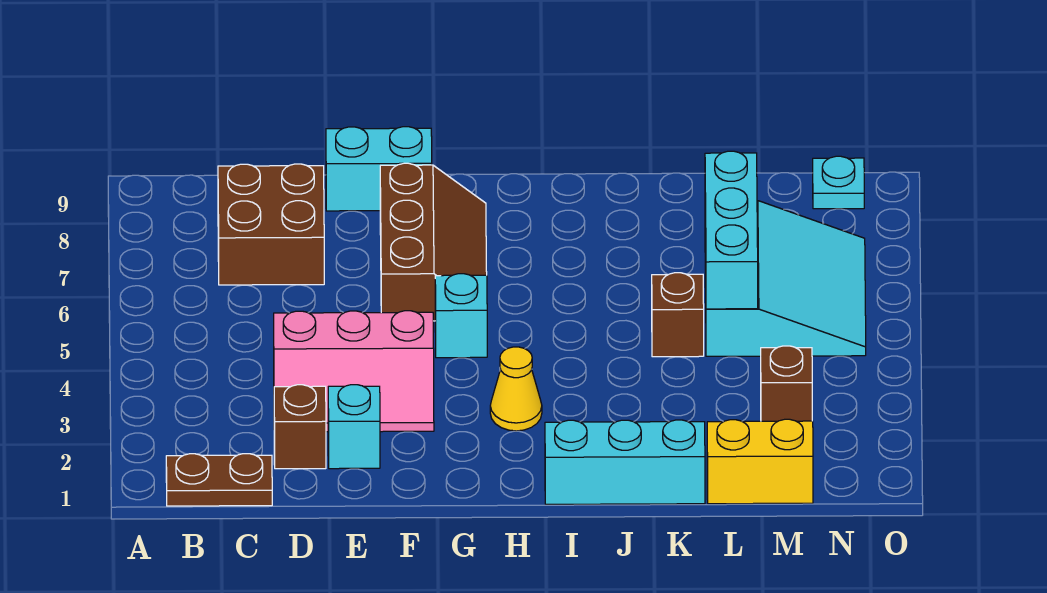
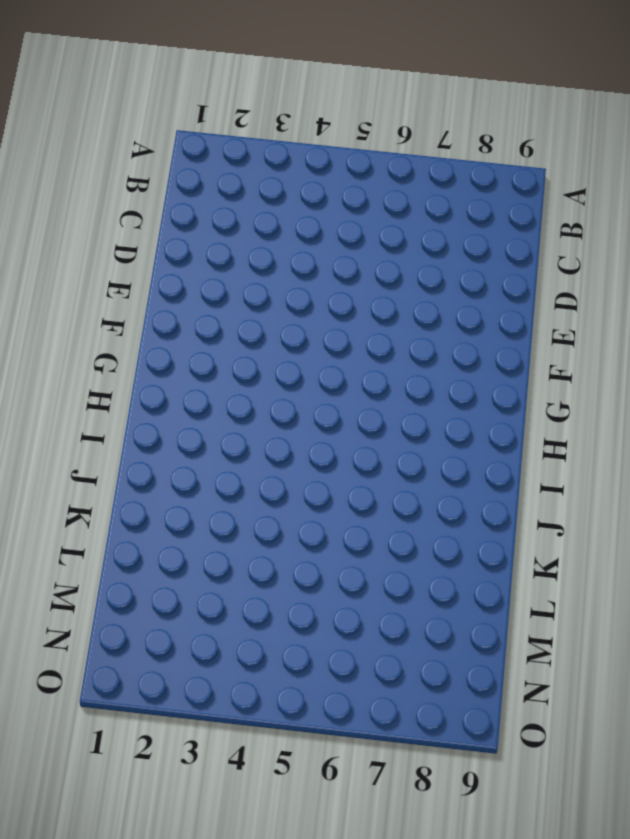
none -> brown 1x2 plate [166,454,272,506]
none -> brown 2x2 brick [218,164,324,285]
none -> brown 1x1 brick [274,385,326,469]

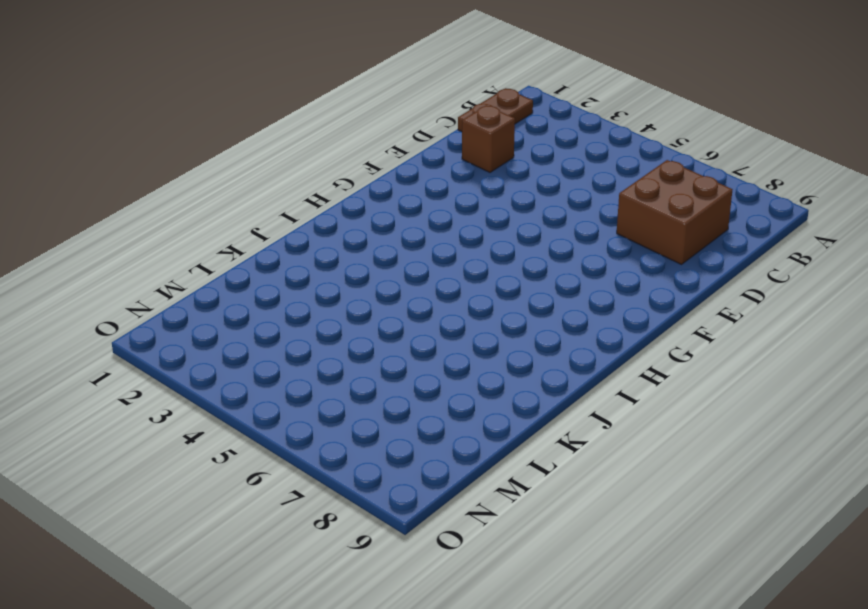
none -> pink 2x3 slope [274,311,434,432]
none -> cyan 1x1 brick [328,385,380,469]
none -> cyan 1x2 brick [326,127,432,211]

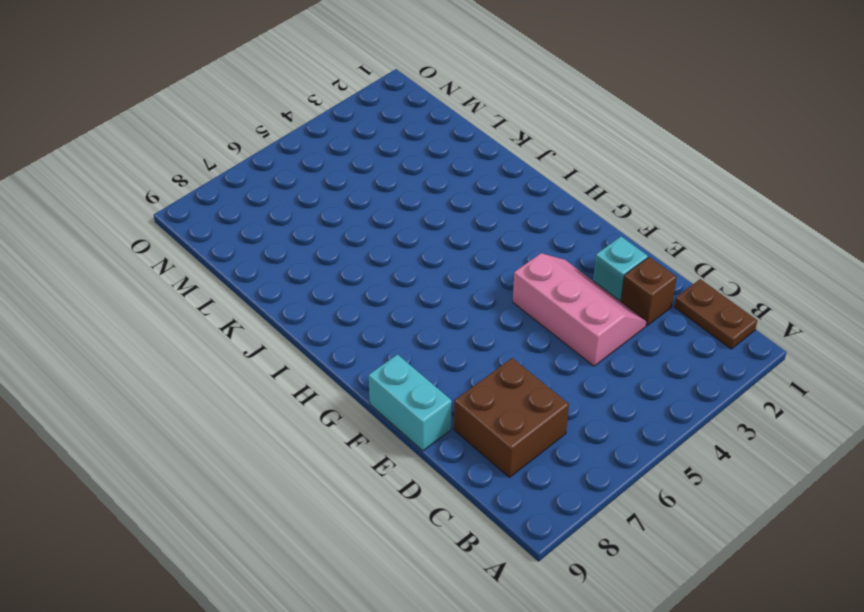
none -> brown 2x3 slope [380,163,487,321]
none -> cyan 1x1 brick [435,274,487,358]
none -> yellow 1x1 cone [490,347,542,431]

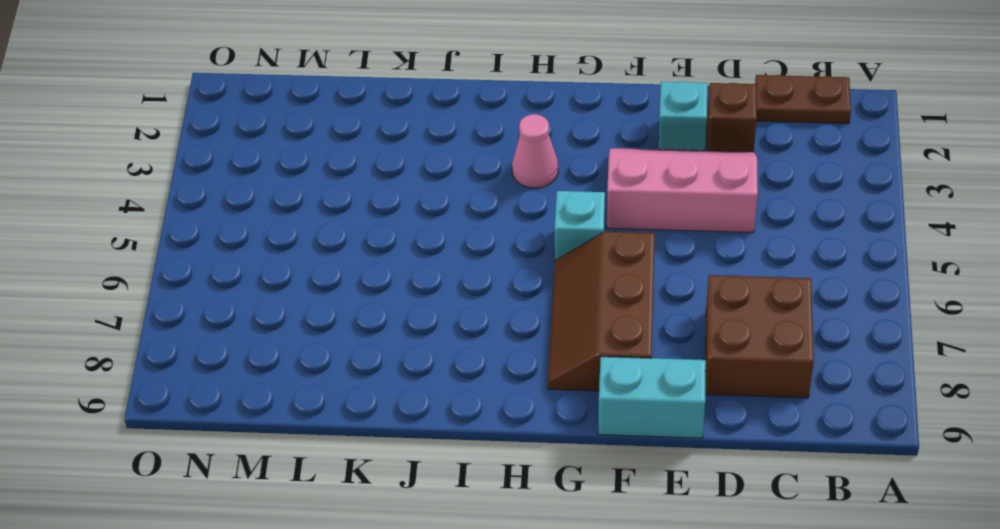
pink 1x1 cone [512,114,558,188] -> yellow 1x1 cone [490,347,542,431]
none -> cyan 1x3 brick [545,420,705,504]
none -> brown 1x1 brick [652,273,704,357]
none -> yellow 1x2 brick [707,419,813,504]

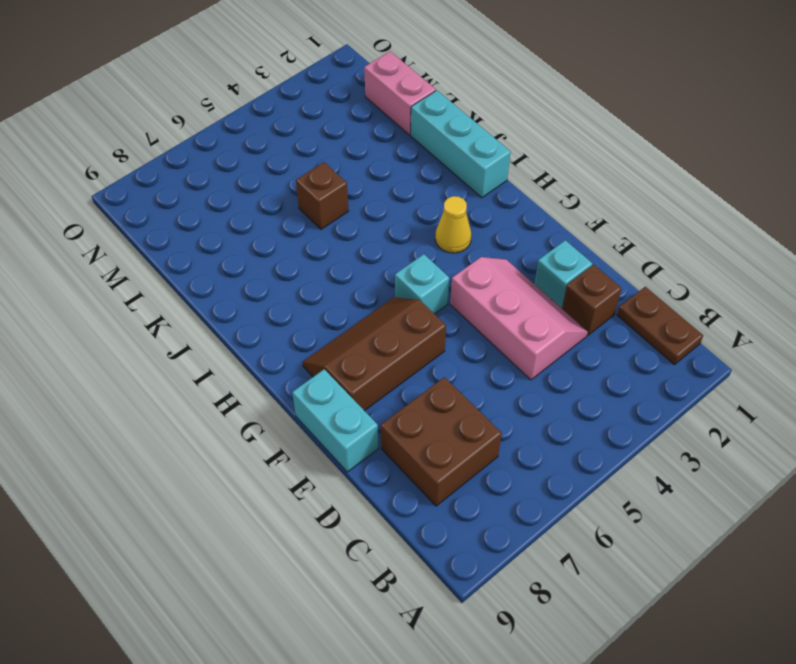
pink 1x2 brick [364,51,436,135] -> yellow 1x2 brick [707,419,813,504]
none -> cyan 3x3 slope [705,201,866,356]
none -> brown 1x1 brick [761,346,812,421]
none -> cyan 1x1 plate [813,156,864,209]

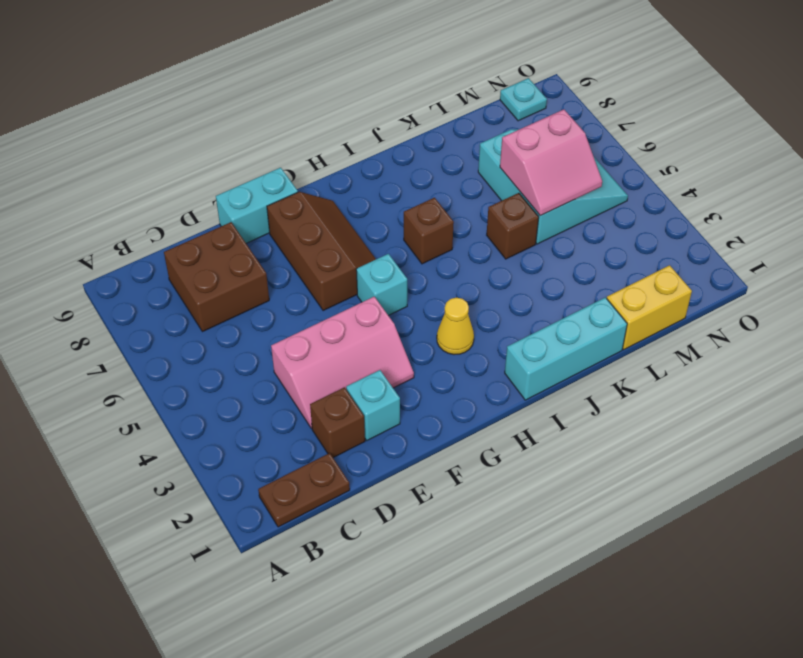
brown 1x1 brick [404,198,454,264] -> brown 1x1 brick moved to [761,346,812,421]
pink 2x2 slope [500,109,602,216] -> cyan 1x3 brick [705,151,758,309]

